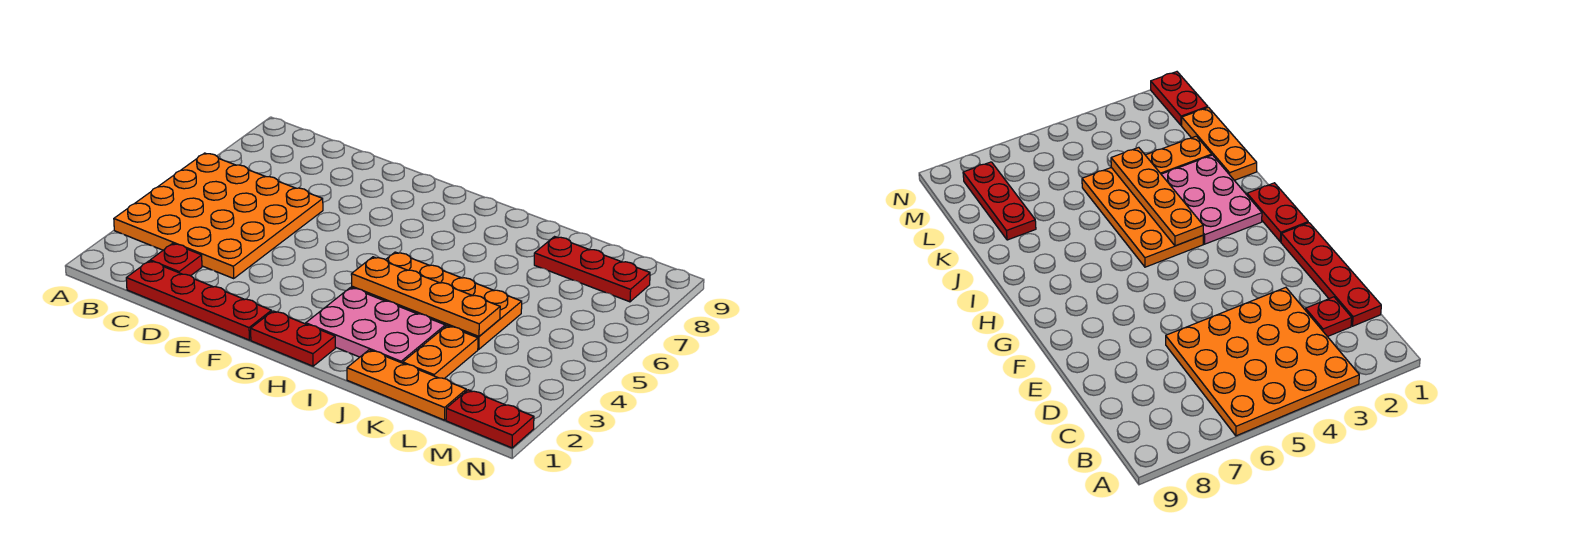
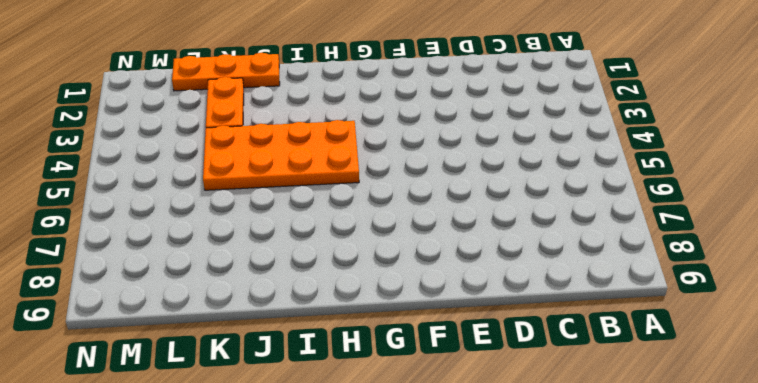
none -> orange 4x4 plate [114,153,323,278]
none -> red 1x4 plate [126,261,271,340]

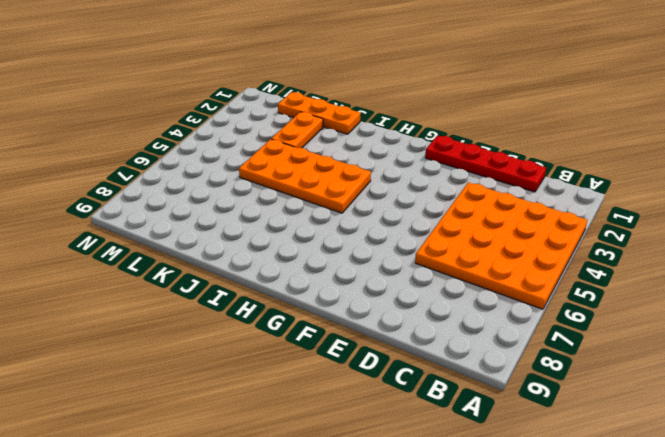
none -> red 1x1 plate [150,243,202,276]
none -> red 1x2 plate [251,311,335,366]

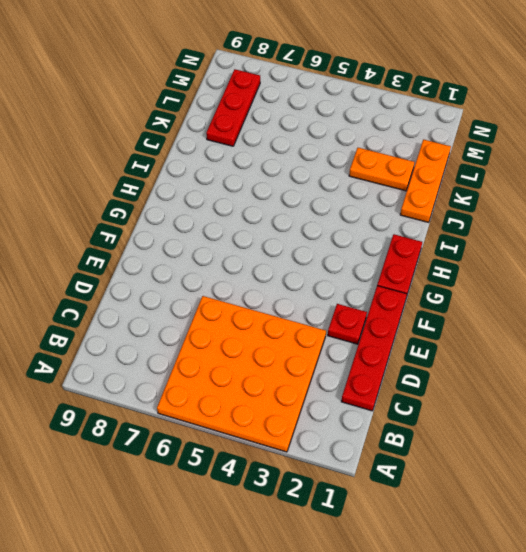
red 1x1 plate [328,304,367,344] -> red 1x1 plate moved to [150,243,202,276]
none -> pink 2x3 plate [306,287,445,363]
none -> orange 2x4 plate [352,252,522,349]

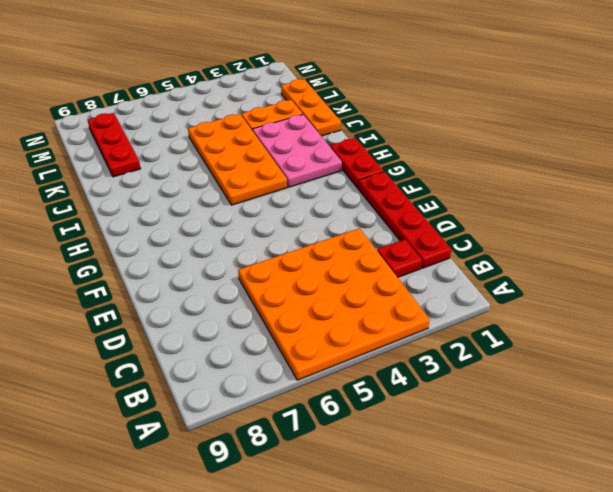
none -> red 1x2 plate [446,390,534,448]
none -> orange 1x4 plate [351,257,500,336]

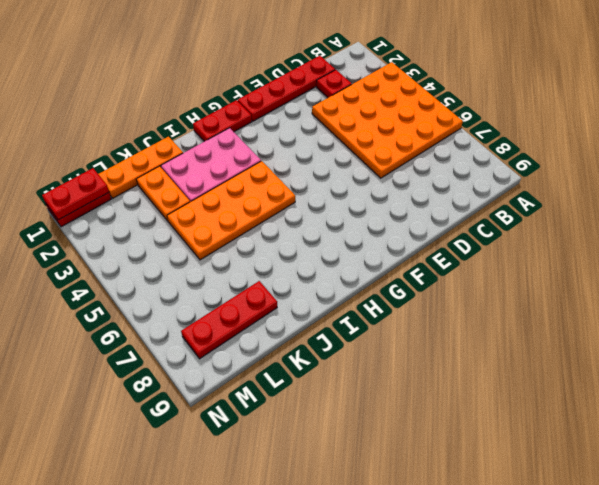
red 1x2 plate [42,168,109,220] -> none
none -> orange 1x4 plate [351,257,500,336]

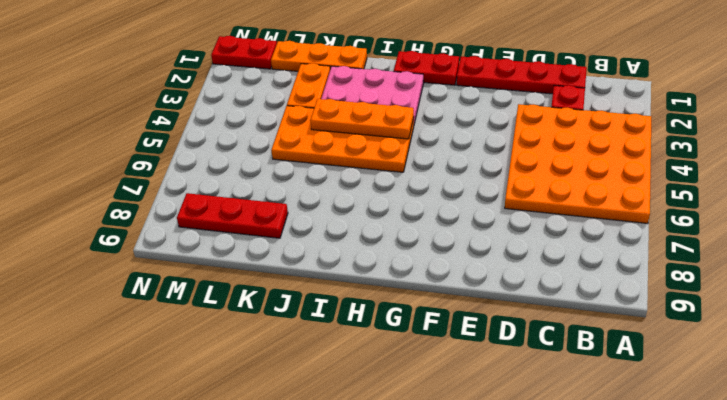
orange 1x3 plate [310,99,414,139] -> orange 1x4 plate [351,257,500,336]

